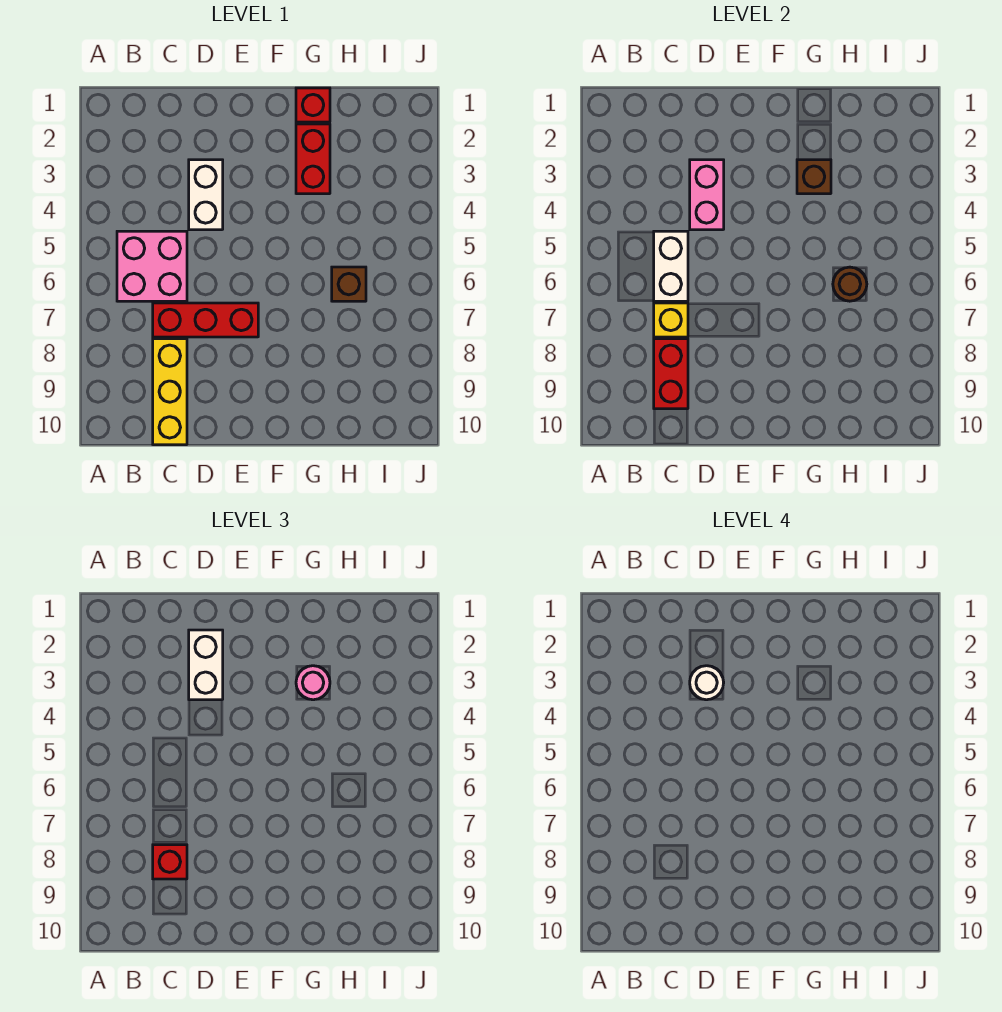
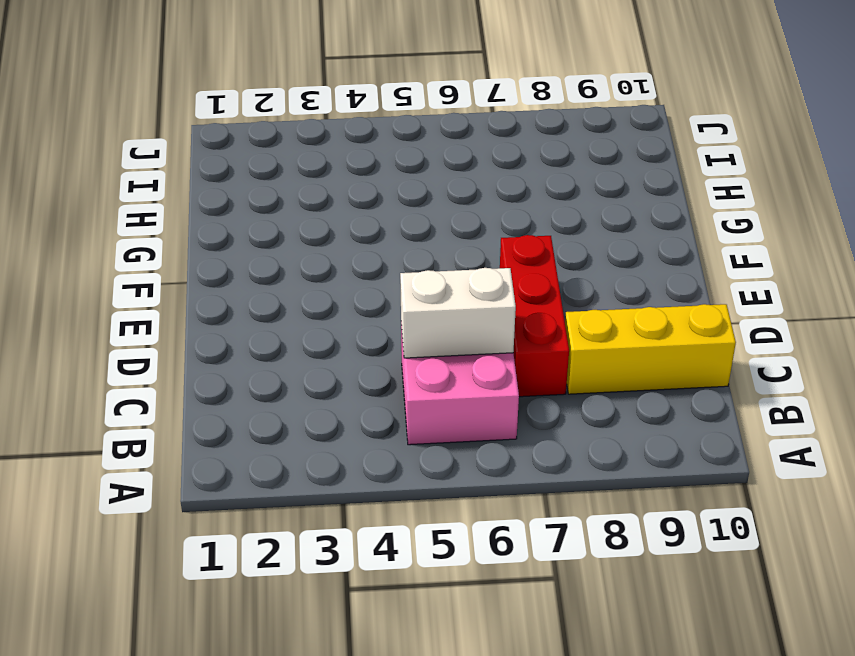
none -> white 1x2 brick [189,160,223,230]
none -> red 1x1 brick [296,88,330,122]
none -> red 1x2 brick [296,124,330,194]

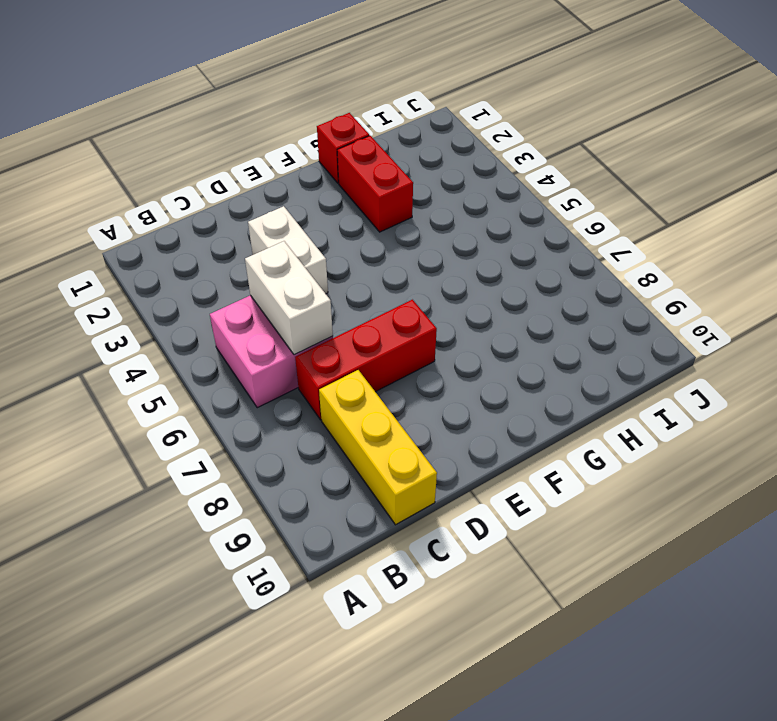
none -> brown 1x1 brick [332,267,366,301]
none -> yellow 1x1 brick [654,303,688,337]
none -> red 1x2 brick [654,339,688,409]

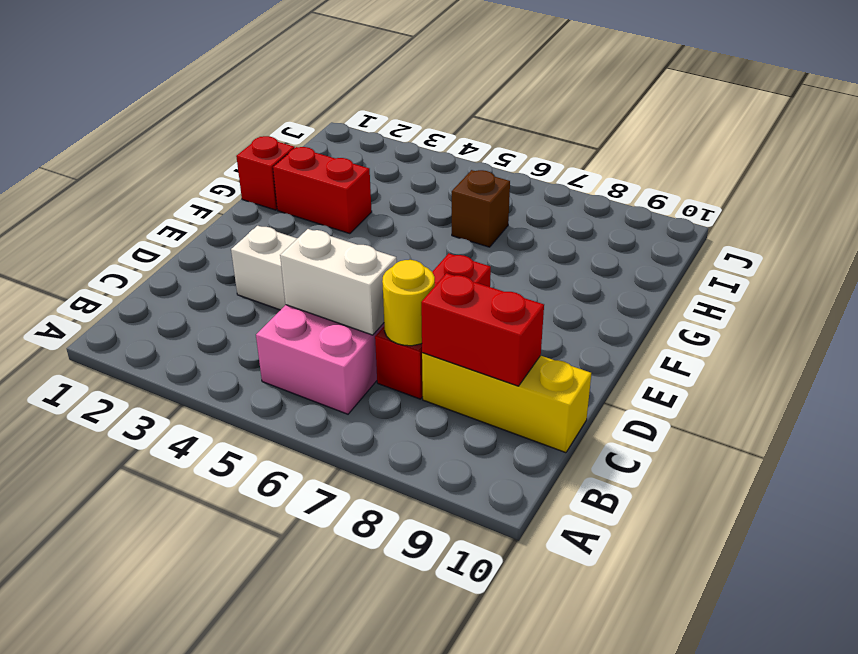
yellow 1x1 round brick [382,260,435,346] -> yellow 1x1 brick [654,303,688,337]
none -> pink 1x2 brick [690,160,724,230]
none -> brown 1x1 brick [797,160,831,194]
none -> brown 1x1 round brick [833,267,867,301]

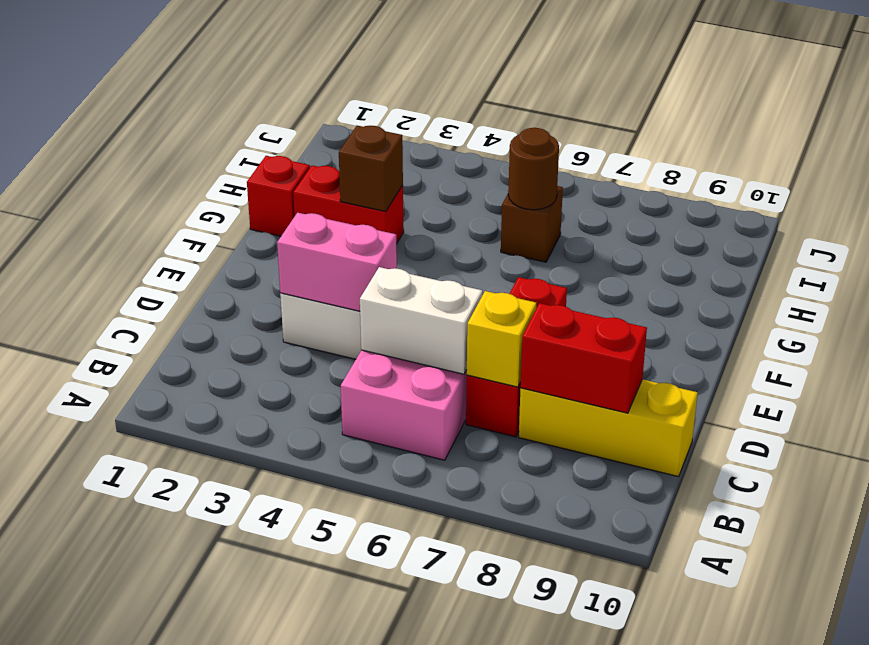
none -> red 1x1 brick [153,845,187,879]
none -> white 1x2 brick [189,630,223,700]
none -> pink 1x1 round brick [296,666,330,700]

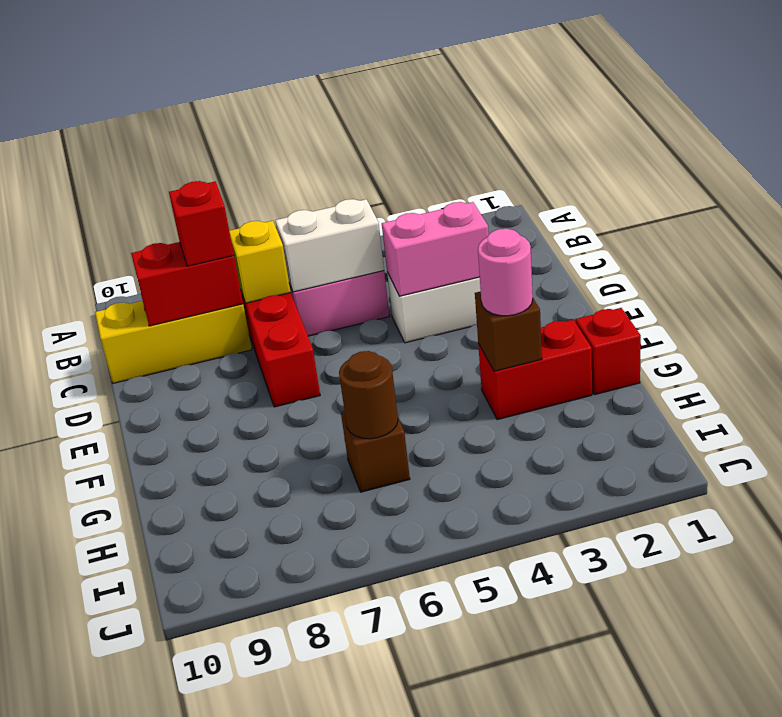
none -> white 1x2 brick [189,630,223,700]
none -> white 1x1 round brick [690,666,724,700]

